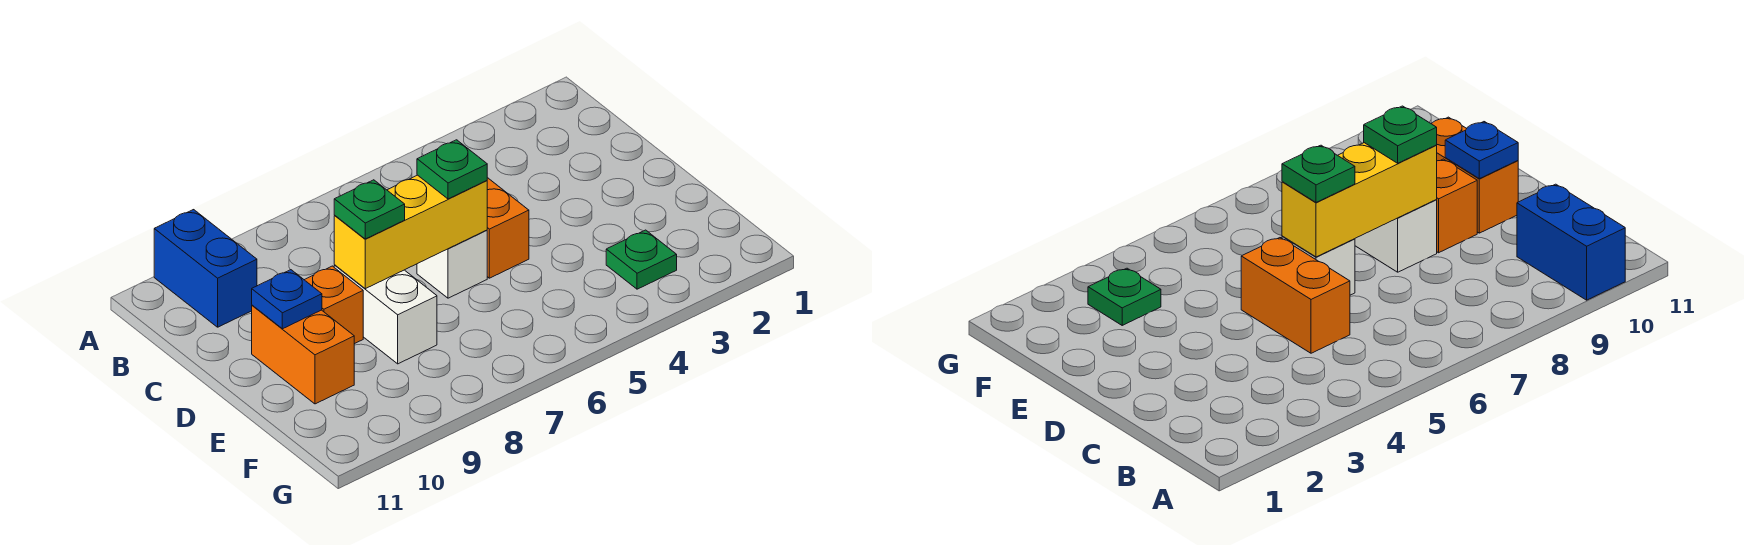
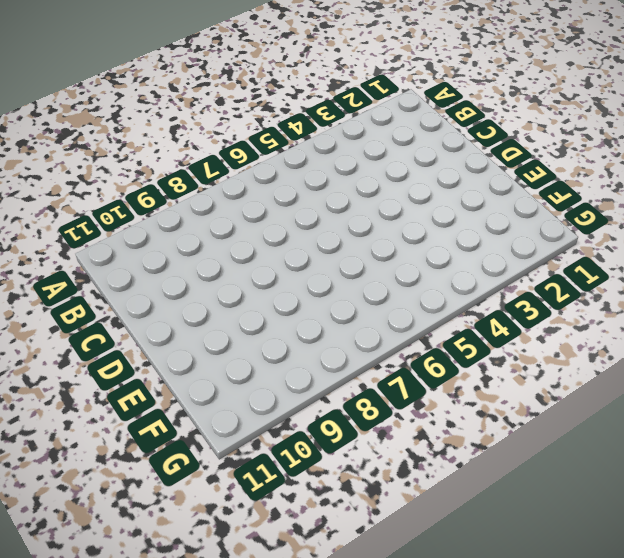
none -> blue 1x2 brick [154,210,257,327]
none -> orange 1x2 brick [487,178,529,278]

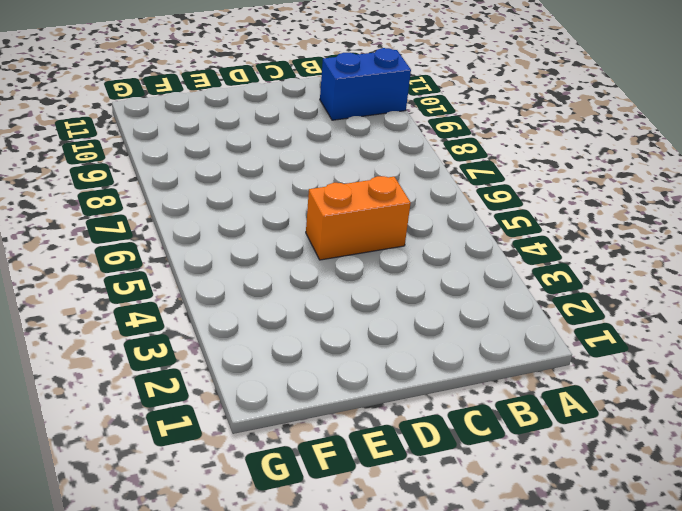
none -> white 1x1 brick [417,230,487,298]
none -> white 1x2 brick [334,265,437,364]

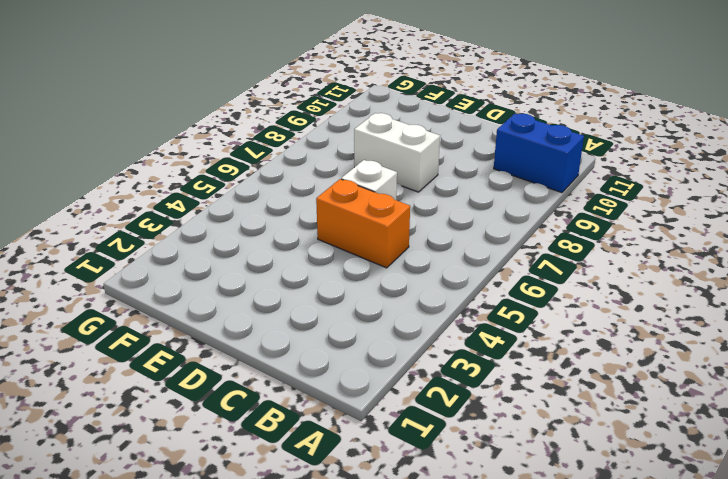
none -> orange 1x1 brick [305,266,363,344]
none -> orange 1x2 brick [252,305,354,404]

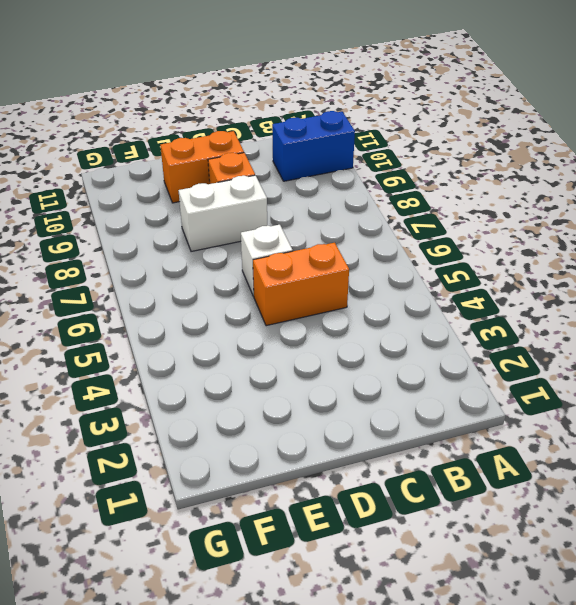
none -> green 1x1 plate [606,230,677,289]
none -> yellow 1x3 brick [334,175,487,289]

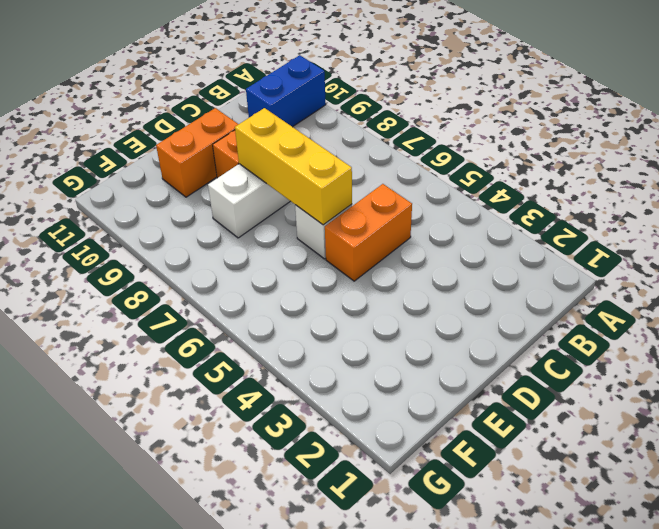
none -> green 1x1 plate [606,230,677,289]
none -> blue 1x1 plate [252,270,322,329]

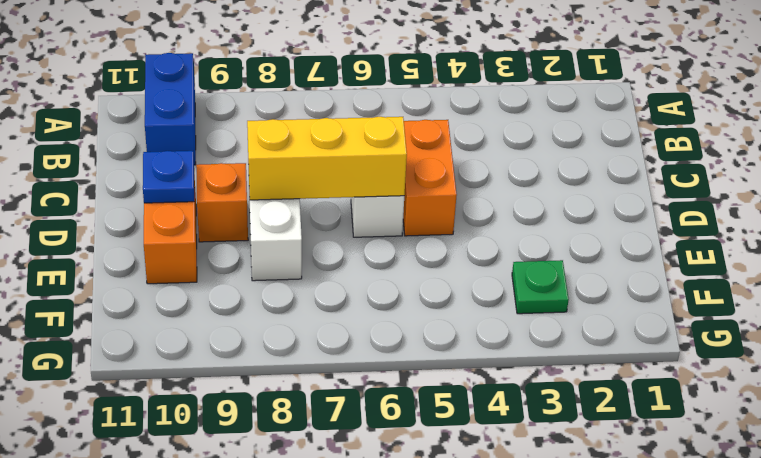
none -> green 1x1 plate [417,140,487,199]
none -> green 1x1 plate [334,180,405,239]

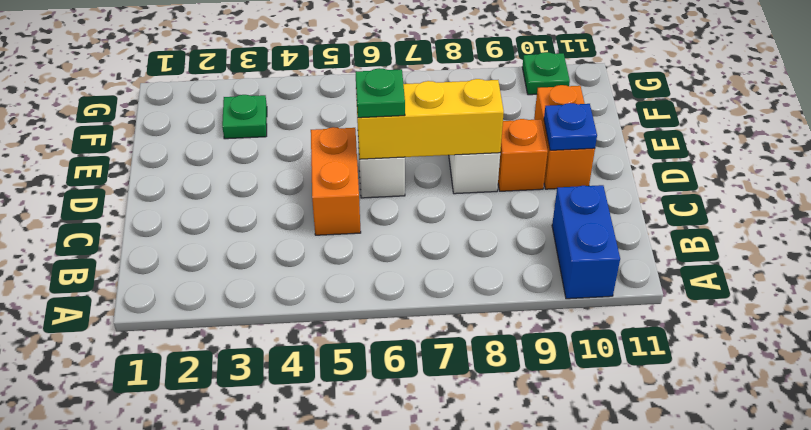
green 1x1 plate [522,52,570,95] -> green 1x1 plate moved to [334,180,405,239]

